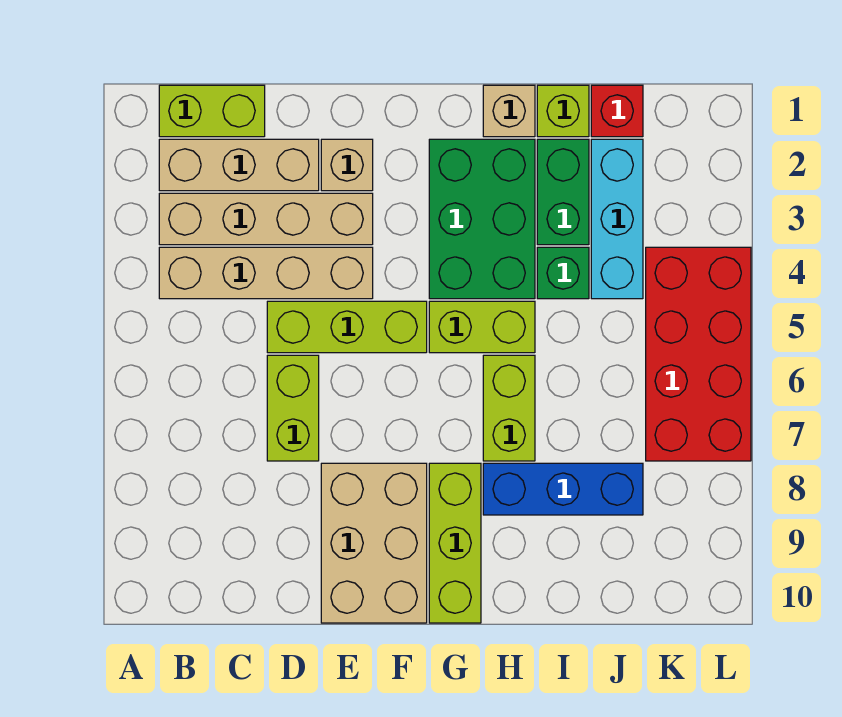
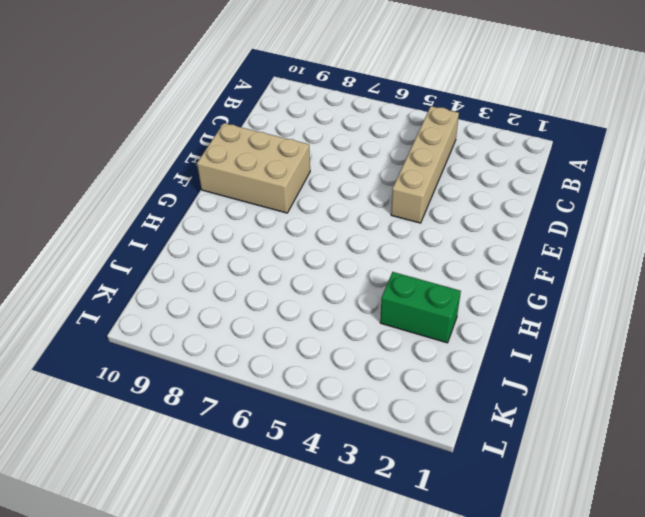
none -> lime 1x2 brick [159,85,265,137]
none -> tan 1x3 brick [159,139,319,191]
none -> tan 1x4 brick [159,193,373,245]

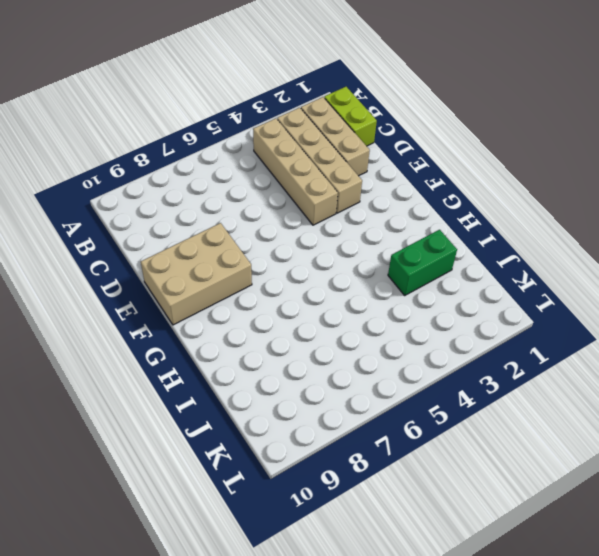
none -> lime 1x3 brick [267,301,427,353]
none -> lime 1x2 brick [267,355,319,461]
none -> tan 1x1 brick [321,139,373,191]

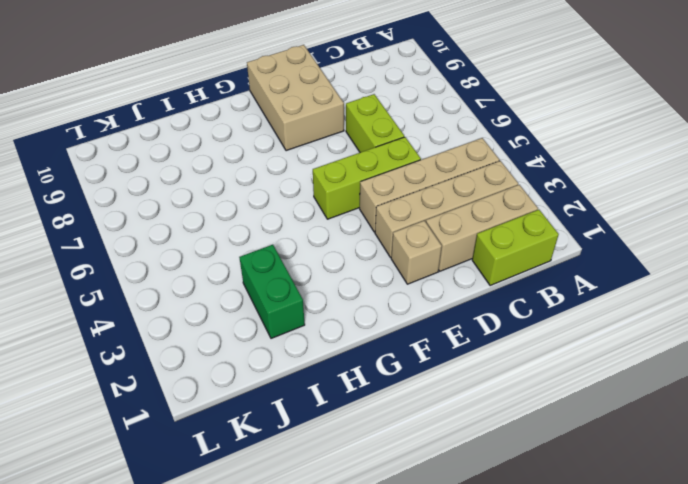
none -> green 2x3 brick [429,139,535,299]
none -> lime 1x2 brick [429,301,535,353]
none -> lime 1x3 brick [429,463,481,623]

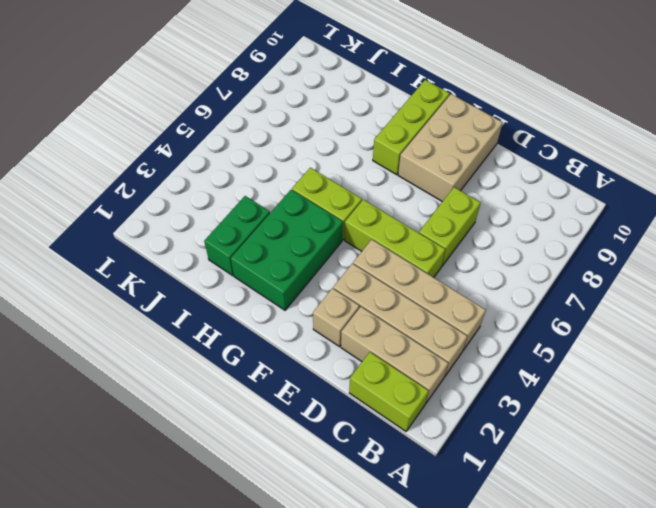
none -> tan 1x1 brick [483,85,535,137]
none -> lime 1x2 brick [483,355,535,461]
none -> blue 1x3 brick [483,463,643,515]

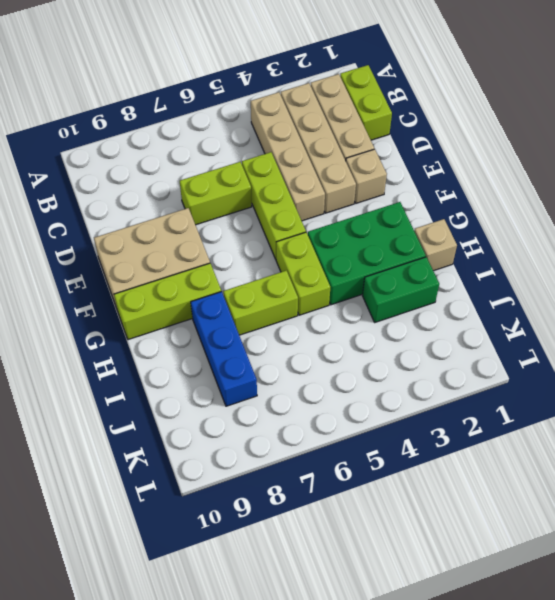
none -> lime 1x1 brick [537,85,589,137]
none -> green 1x1 brick [537,247,589,299]
none -> red 1x1 brick [591,85,643,137]

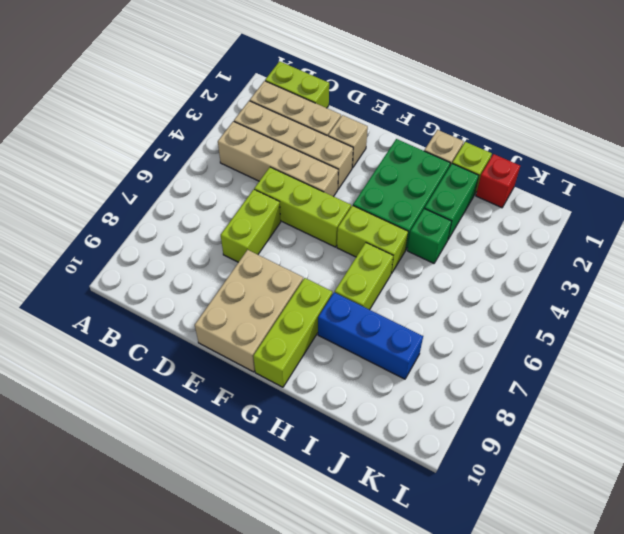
none -> cyan 1x3 brick [591,139,643,299]
none -> red 2x4 brick [646,247,751,461]

